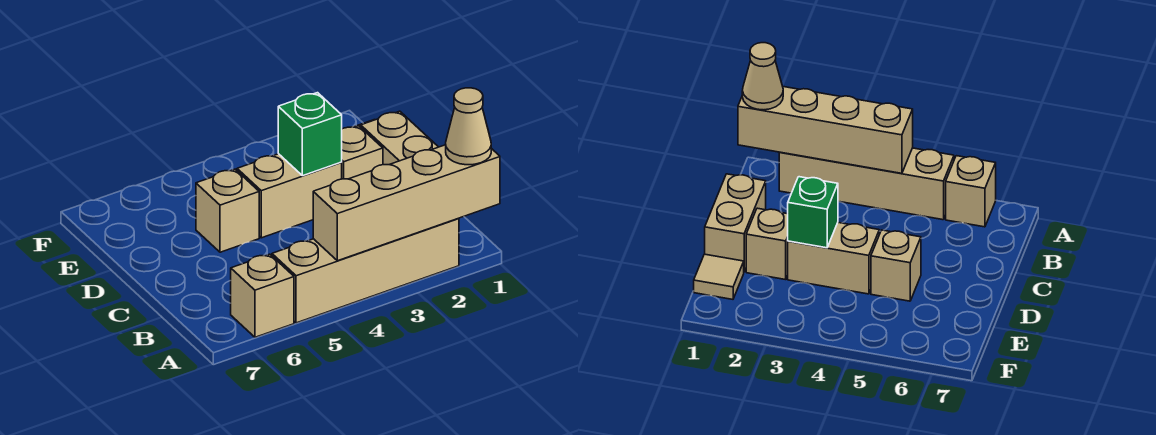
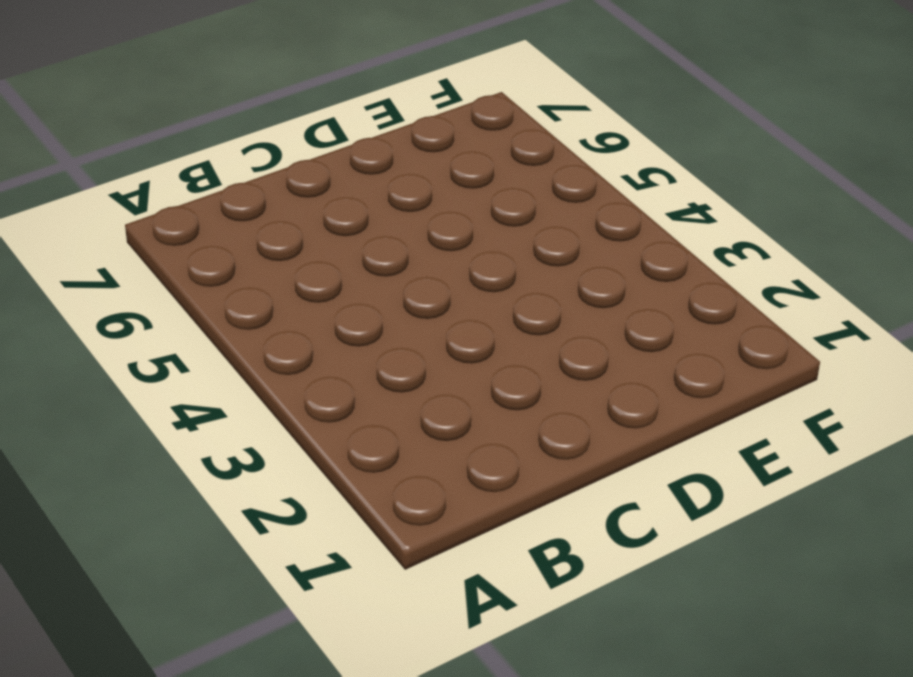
none -> tan 1x4 brick [272,218,459,323]
none -> tan 1x1 brick [231,254,294,337]

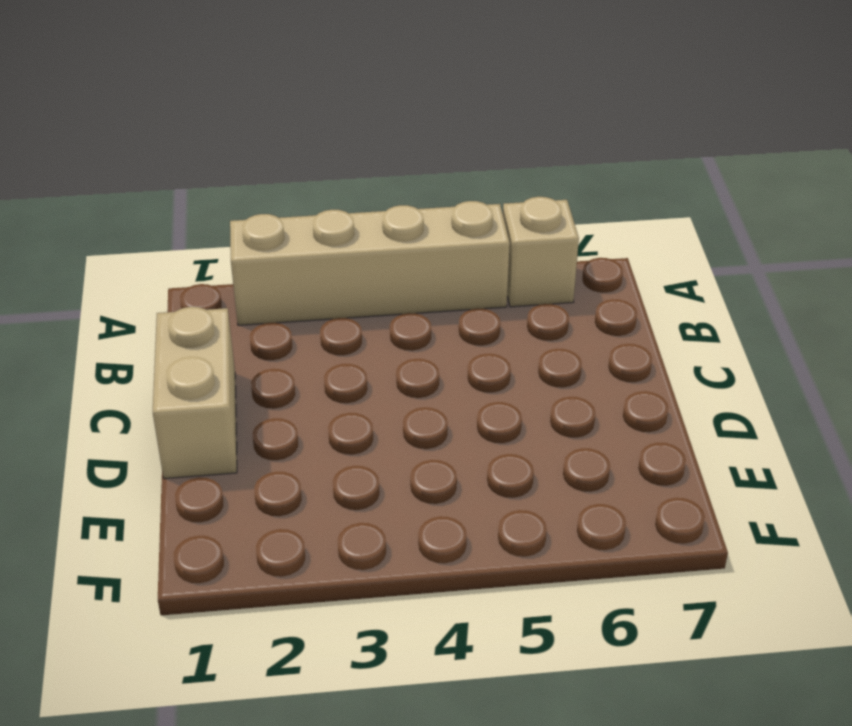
none -> tan 1x1 brick [341,126,383,179]
none -> tan 1x2 brick [237,154,342,238]

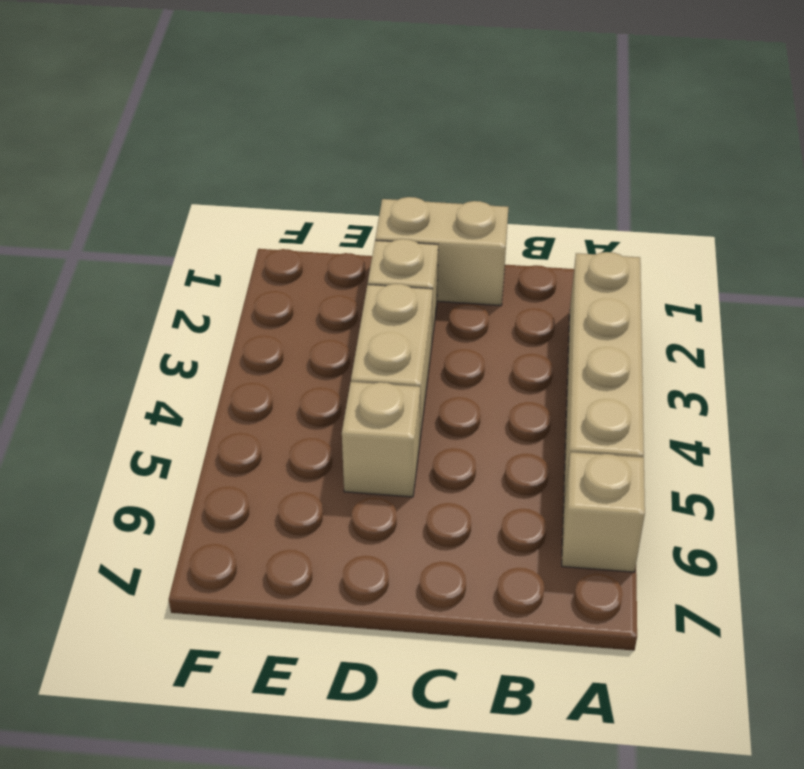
none -> tan 1x1 tile [694,254,744,299]
none -> tan 1x4 brick [313,145,500,261]

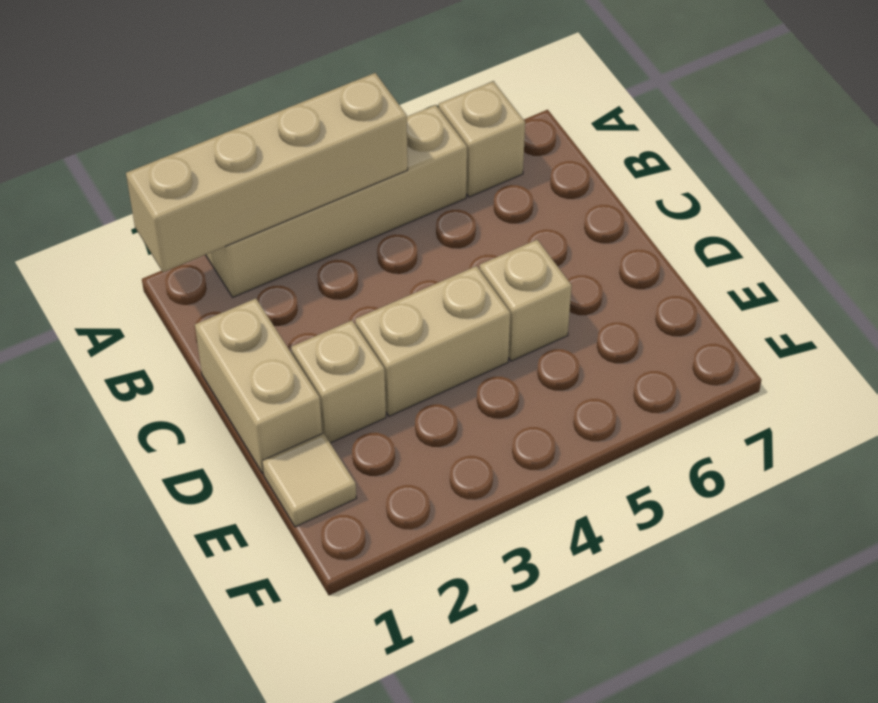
none -> green 1x1 brick [278,93,342,176]
none -> tan 1x1 cone [446,88,491,165]

